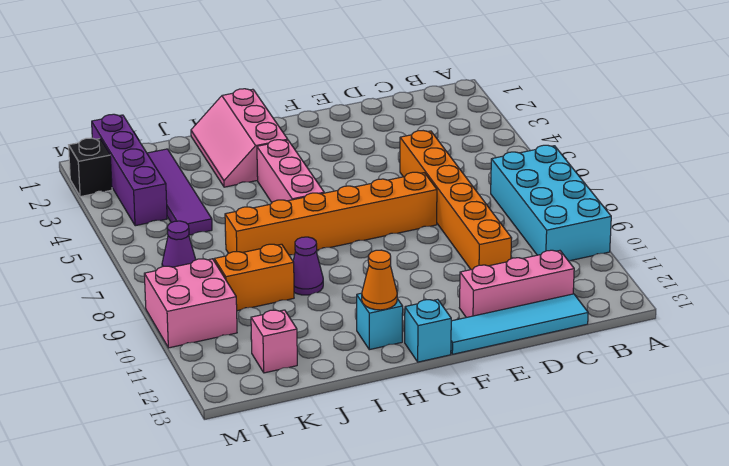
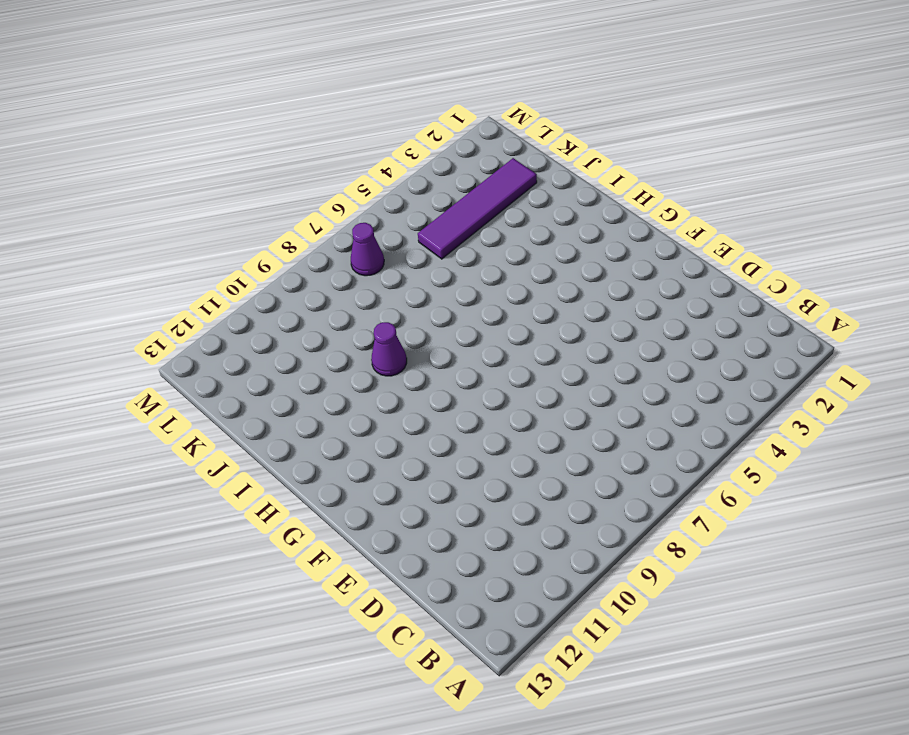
none -> cyan 2x4 brick [491,145,611,261]
none -> pink 1x3 brick [459,250,574,318]
none -> cyan 1x4 tile [451,294,588,354]

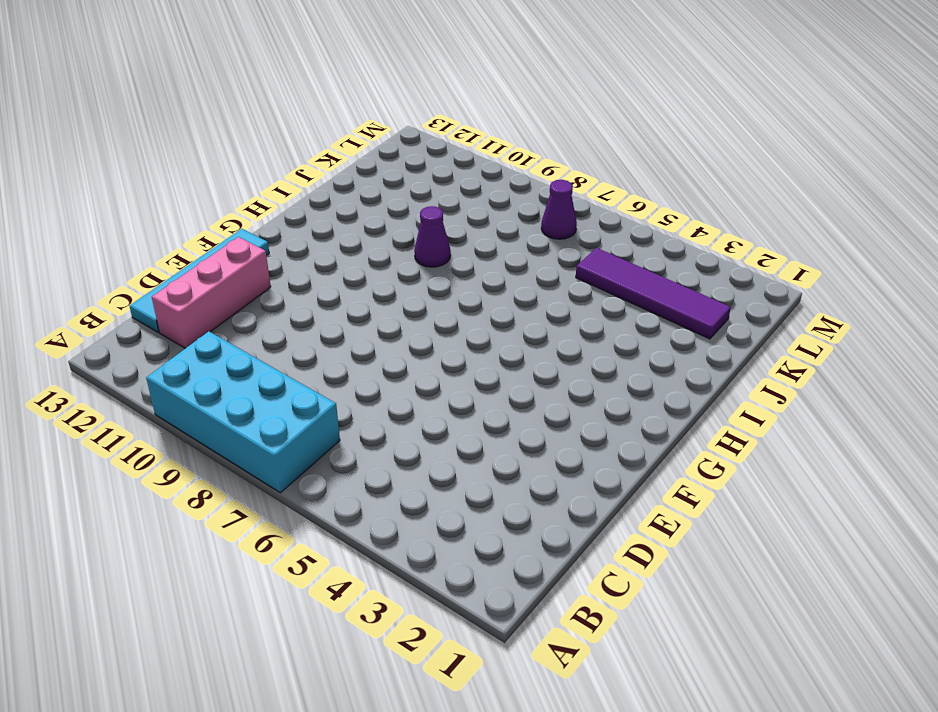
none -> orange 1x6 brick [400,131,512,270]
none -> orange 1x6 brick [225,172,437,255]
none -> cyan 1x1 brick [405,299,451,362]

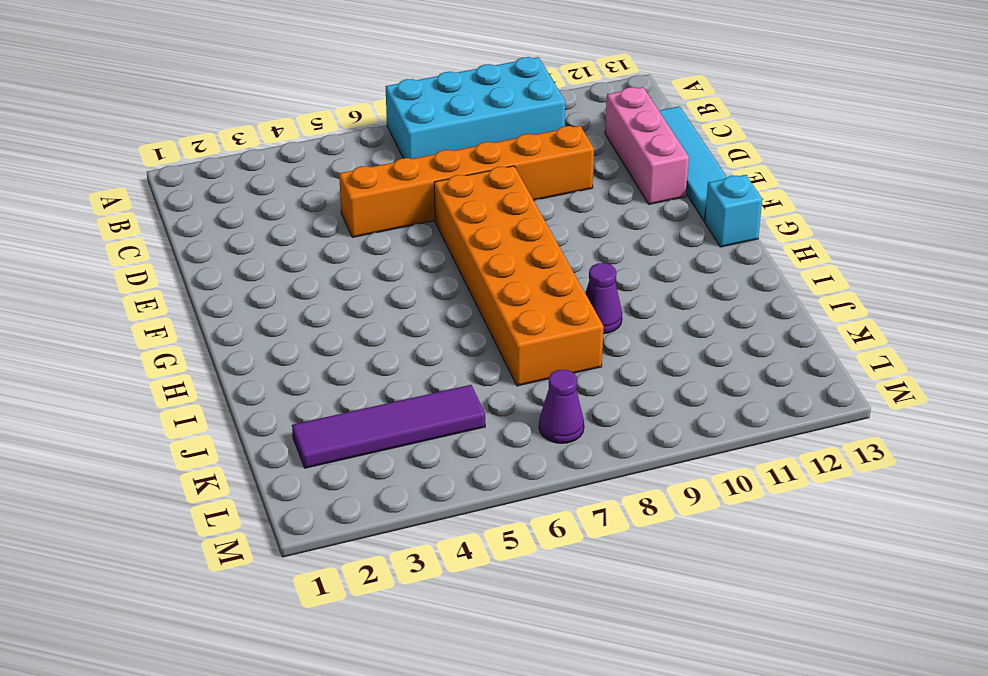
orange 2x6 brick [434,166,604,386] -> orange 1x6 brick [225,172,437,255]
none -> pink 2x3 slope [191,89,288,187]
none -> pink 1x3 brick [257,140,324,202]
none -> cyan 1x1 brick [357,293,403,350]

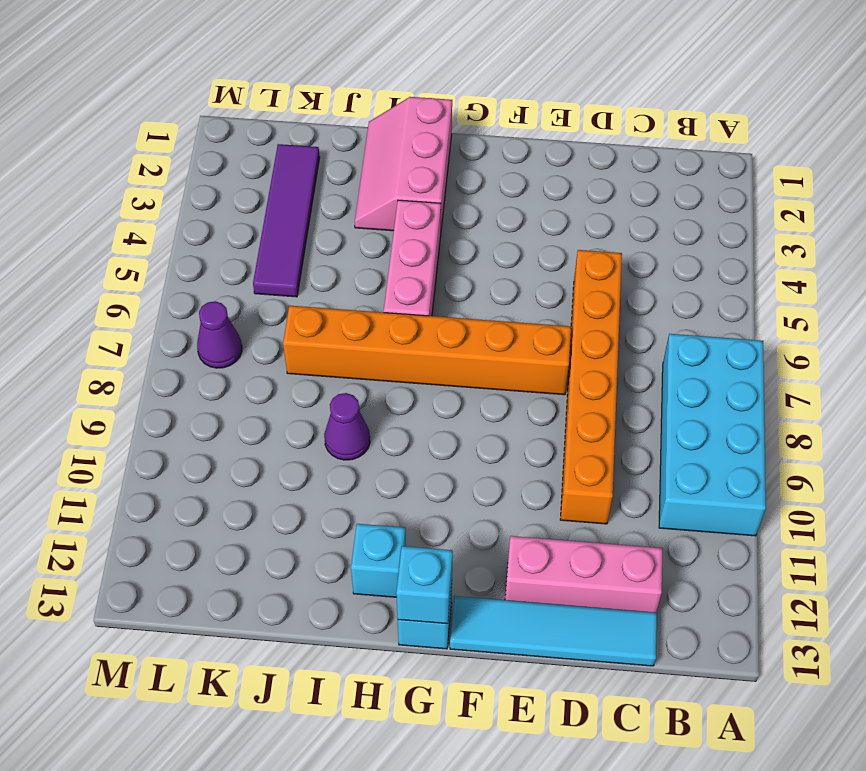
cyan 1x1 brick [396,546,453,624] -> none
none -> orange 1x2 brick [214,244,294,311]
none -> pink 1x1 brick [251,310,297,373]
none -> purple 1x4 brick [92,114,167,226]

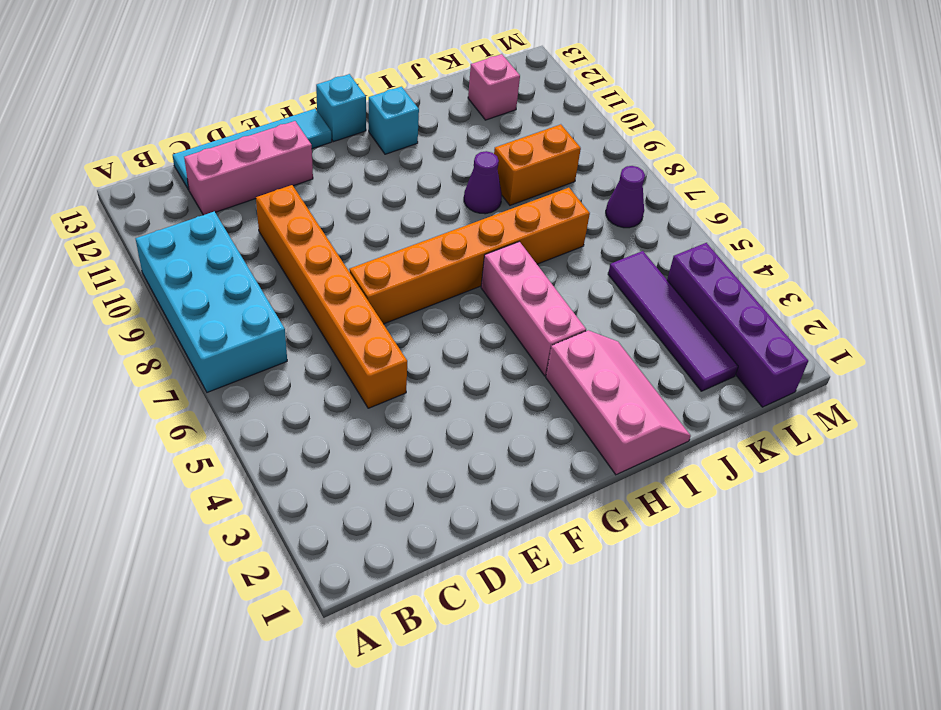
none -> pink 2x2 brick [144,259,237,348]
none -> black 1x1 brick [69,138,112,197]
none -> orange 1x1 cone [362,250,397,310]

